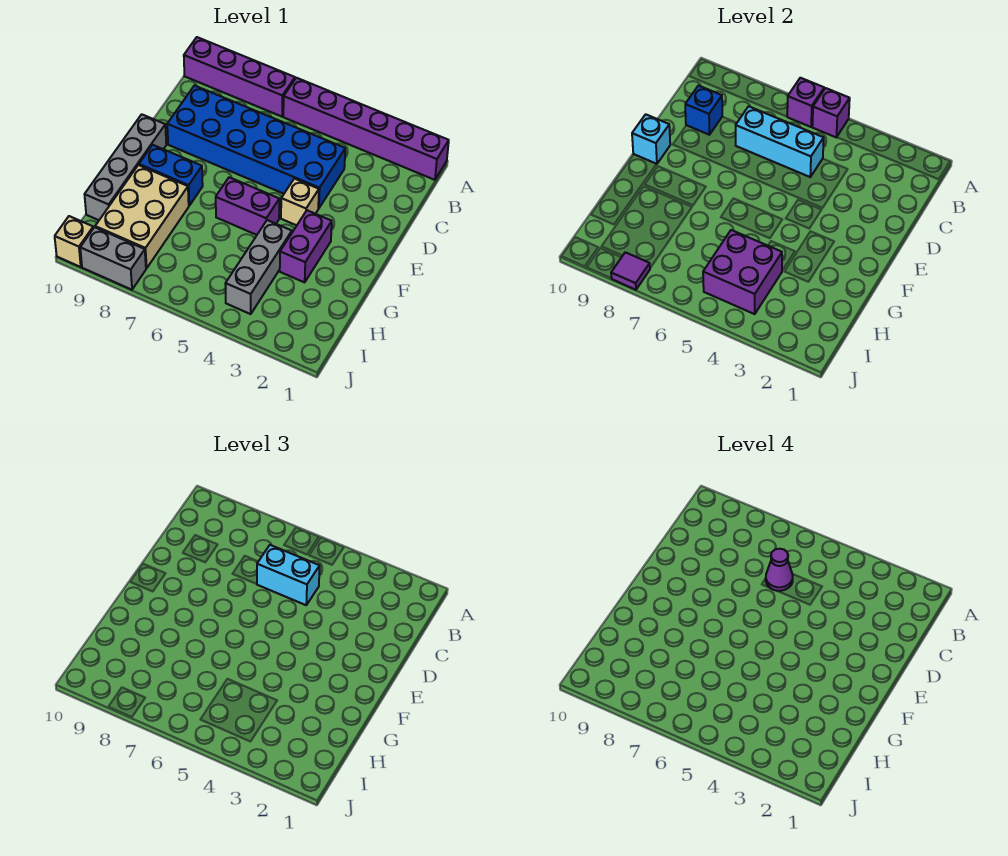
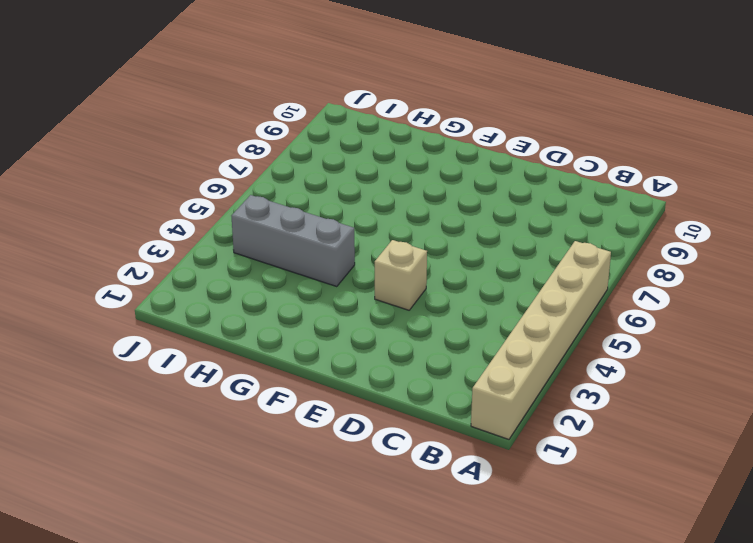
tan 1x6 brick [471,241,611,439] -> purple 1x6 brick [283,78,449,180]
none -> purple 1x4 brick [184,37,295,117]
none -> blue 2x6 brick [167,86,345,208]
none -> grey 1x4 brick [84,114,166,220]

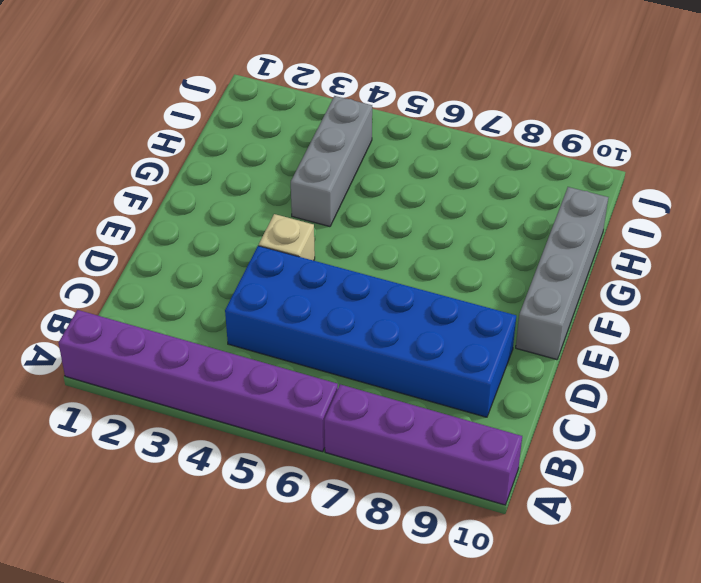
none -> purple 1x2 brick [280,210,332,282]
none -> purple 1x2 brick [216,177,279,235]
none -> blue 1x2 brick [139,145,203,206]

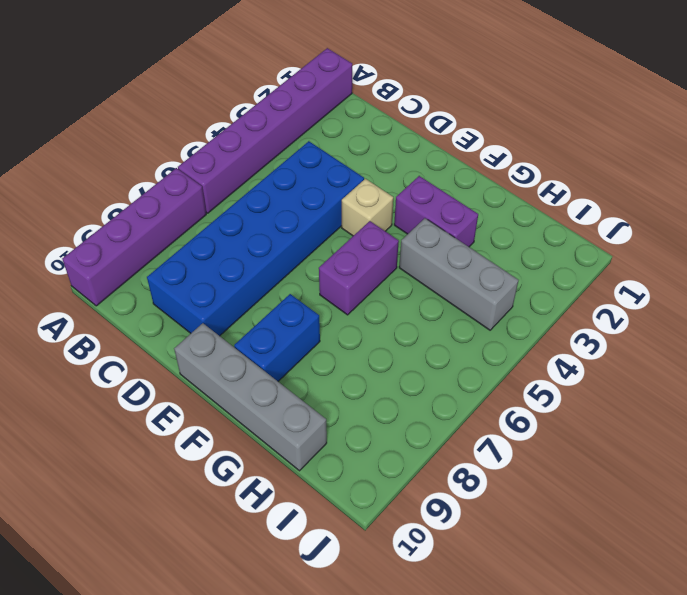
none -> tan 2x3 brick [95,165,189,268]
none -> grey 1x2 brick [80,227,146,290]
none -> tan 1x1 brick [55,216,93,267]

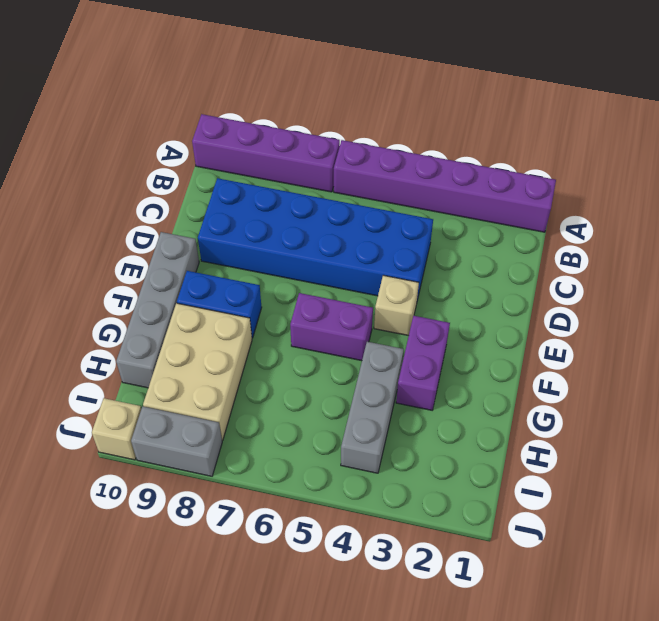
none -> purple 1x1 brick [812,88,850,137]
none -> purple 1x1 brick [787,78,824,127]
none -> cyan 1x3 brick [736,106,824,177]

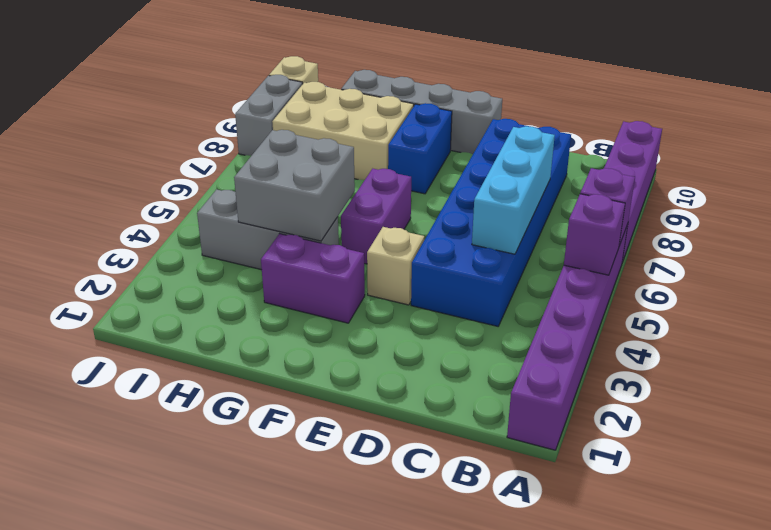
grey 2x2 brick [234,130,355,241] -> purple 2x2 brick [703,230,782,314]
none -> blue 1x1 brick [685,86,722,135]
none -> cyan 1x1 brick [632,114,670,164]
none -> purple 1x1 tile [611,252,650,290]

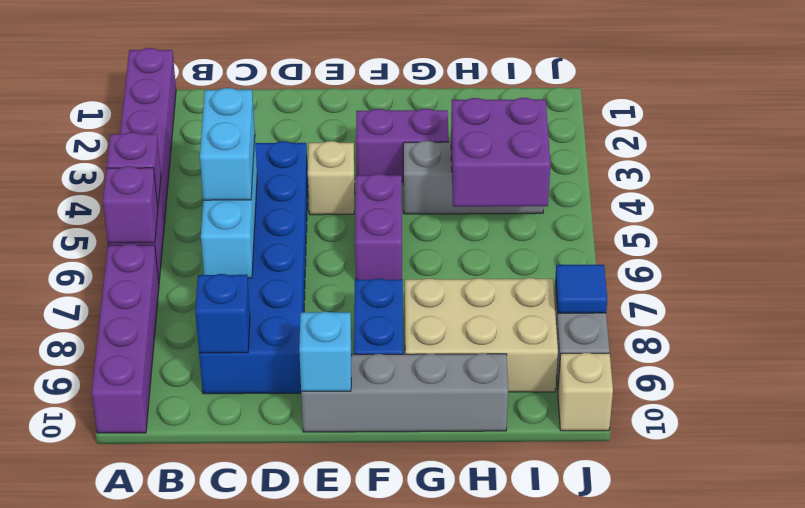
blue 1x1 tile [555,265,607,313] -> purple 1x1 tile [611,252,650,290]
none -> purple 1x1 cone [766,549,793,591]

